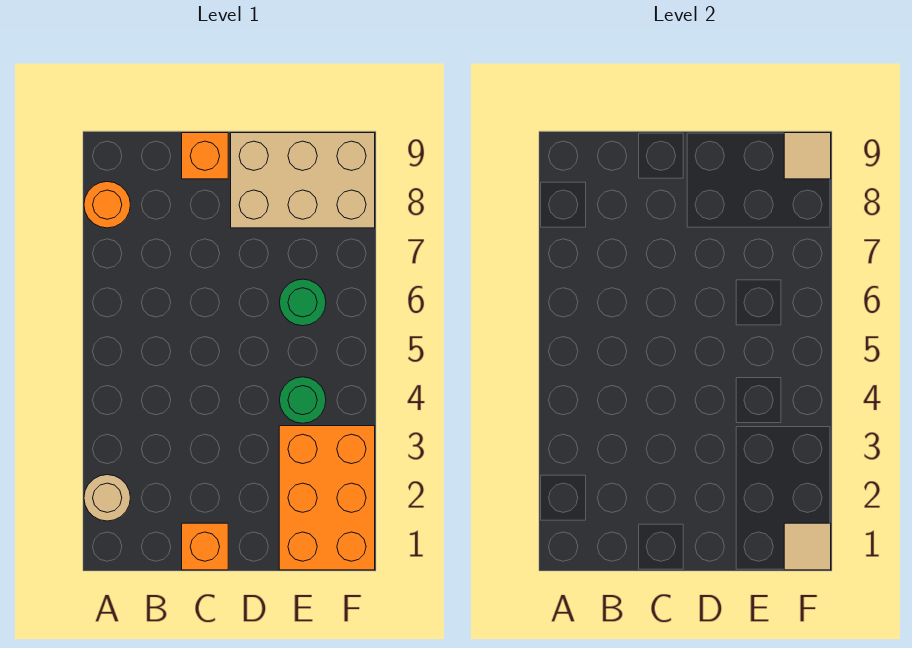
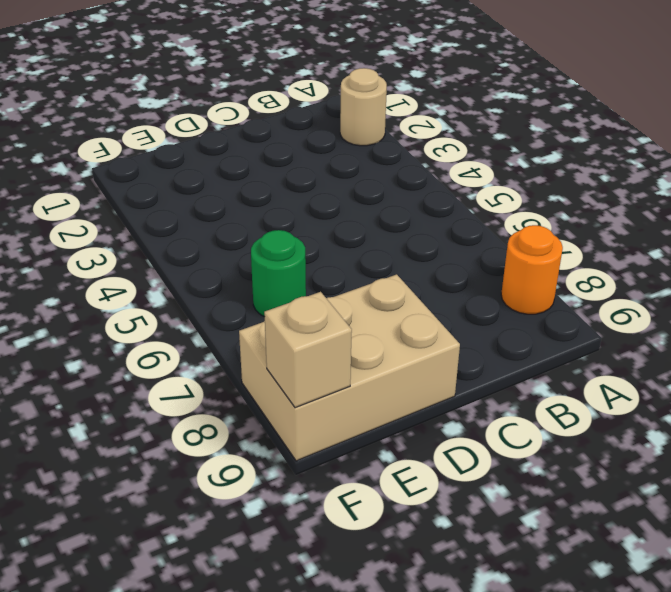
tan 1x1 brick [264,292,352,408] -> tan 1x1 tile [784,133,831,179]
none -> orange 1x1 brick [182,523,228,570]
none -> orange 1x1 brick [182,133,228,179]

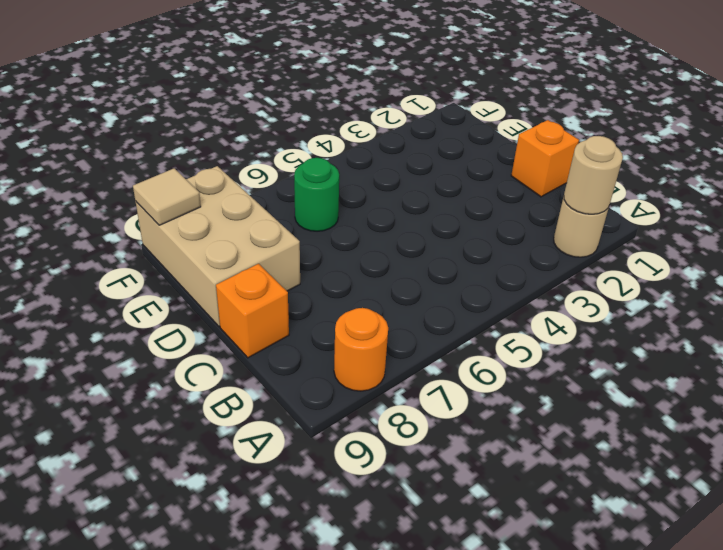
tan 1x1 round brick [564,136,623,214] -> none
none -> orange 2x3 brick [279,426,375,570]
none -> green 1x1 round brick [279,377,326,423]

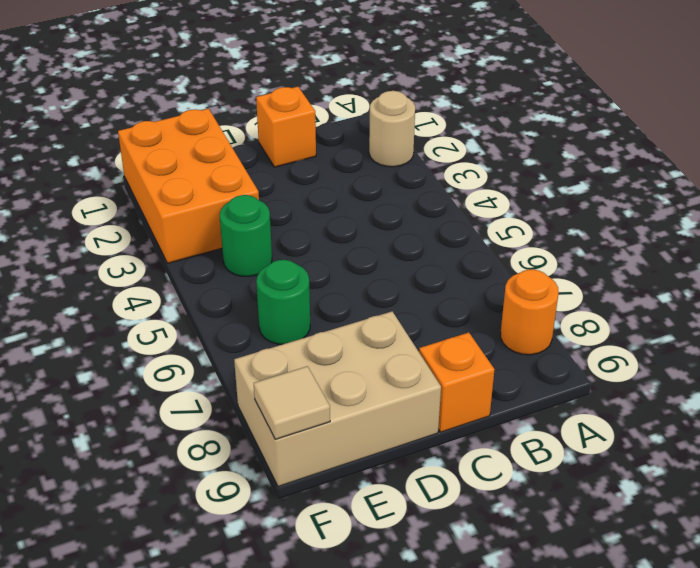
none -> tan 1x1 tile [784,523,831,570]

